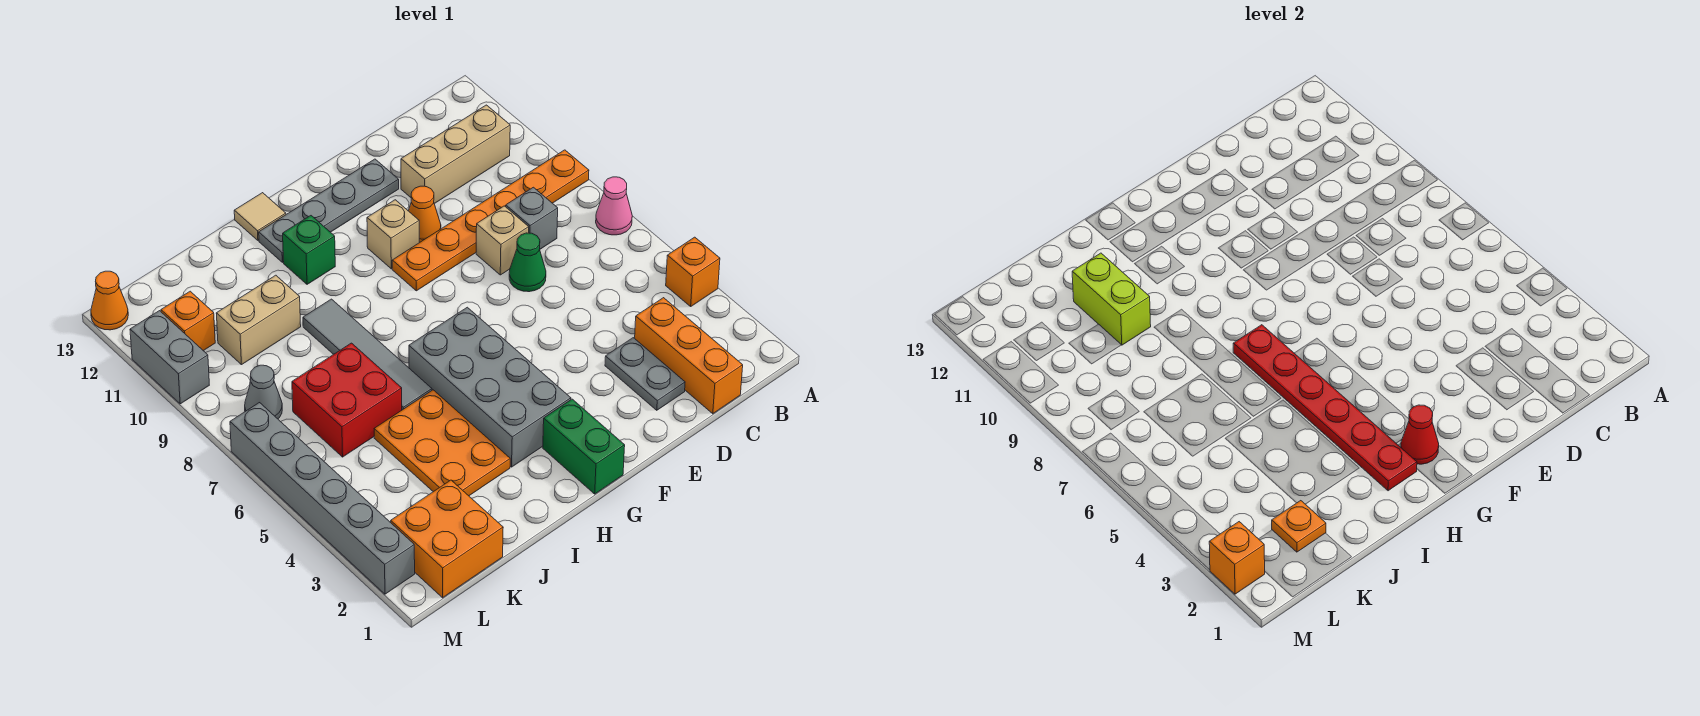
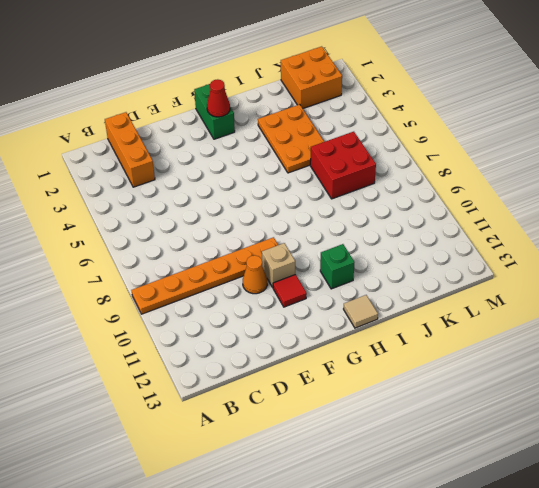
red 1x1 tile [273,274,307,307] -> none
none -> orange 1x1 brick [666,237,720,306]
none -> pink 1x1 cone [596,177,632,235]
none -> tan 1x3 brick [401,105,510,204]
none -> grey 1x1 brick [506,187,558,249]

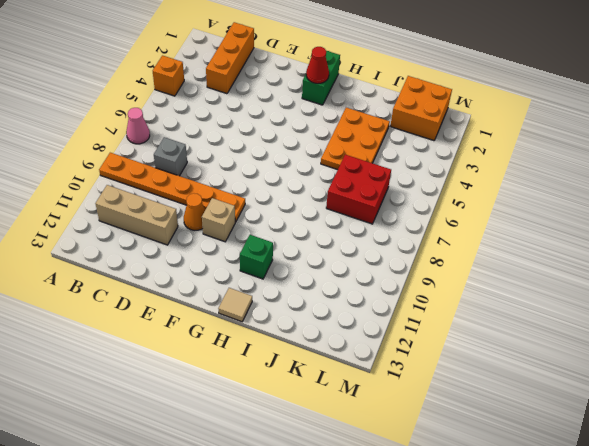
none -> grey 1x2 plate [605,338,685,410]
none -> green 1x1 cone [509,233,546,292]
none -> tan 1x1 brick [476,206,529,275]
none -> grey 1x4 plate [259,159,399,262]

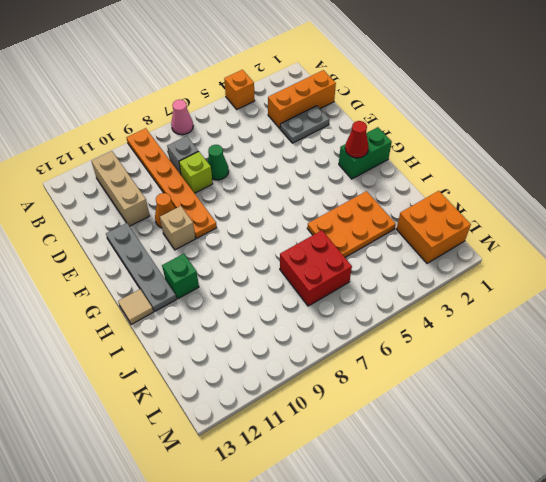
lime 1x1 brick [179,152,213,193] -> tan 1x1 brick [476,206,529,275]
none -> grey 2x4 brick [409,307,571,467]
none -> grey 1x4 tile [303,299,432,410]
none -> tan 1x2 brick [216,275,301,365]
none -> grey 1x1 cone [245,365,282,419]

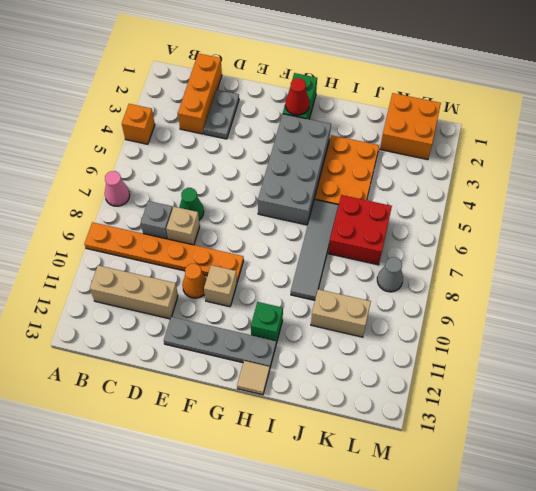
none -> orange 1x1 brick [161,291,215,351]
none -> grey 1x6 brick [230,403,415,594]
none -> grey 1x2 brick [130,311,209,404]
none -> orange 1x1 cone [91,271,128,330]

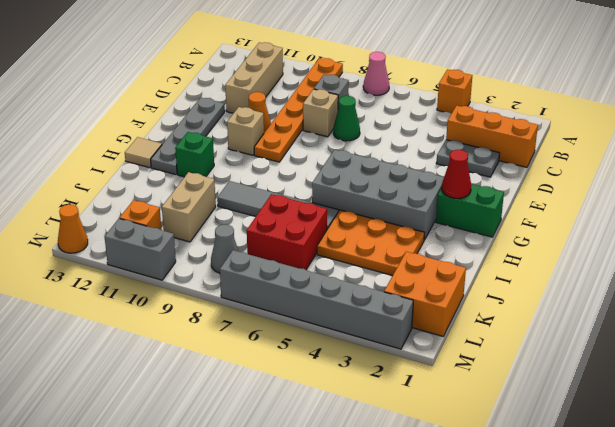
none -> red 1x6 plate [1233,325,1417,491]
none -> lime 1x2 brick [1072,253,1151,345]
none -> orange 1x1 plate [1272,501,1326,552]
none -> orange 1x1 brick [1209,522,1265,594]

